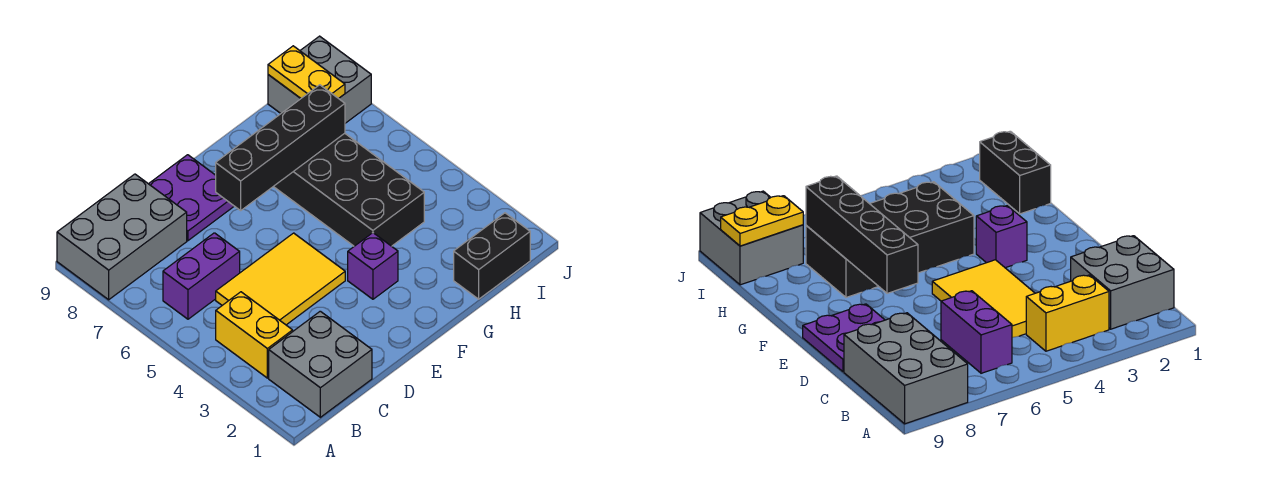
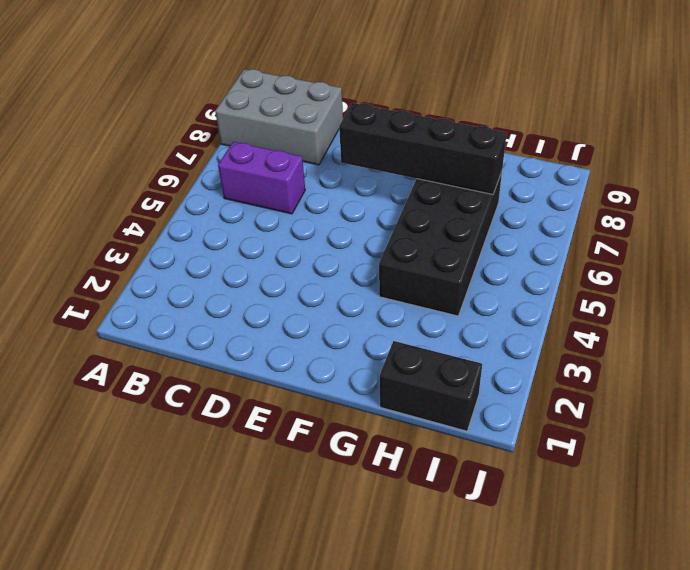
none -> grey 2x2 brick [269,311,372,417]
none -> yellow 1x2 brick [216,292,293,378]
none -> yellow 2x3 tile [216,233,345,325]

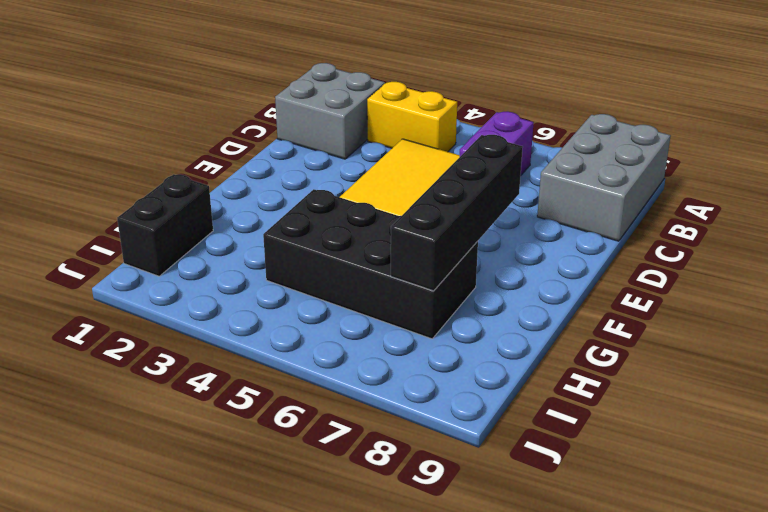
none -> purple 2x2 plate [149,155,234,241]
none -> purple 1x1 brick [348,233,398,299]
none -> grey 2x2 brick [268,36,371,123]

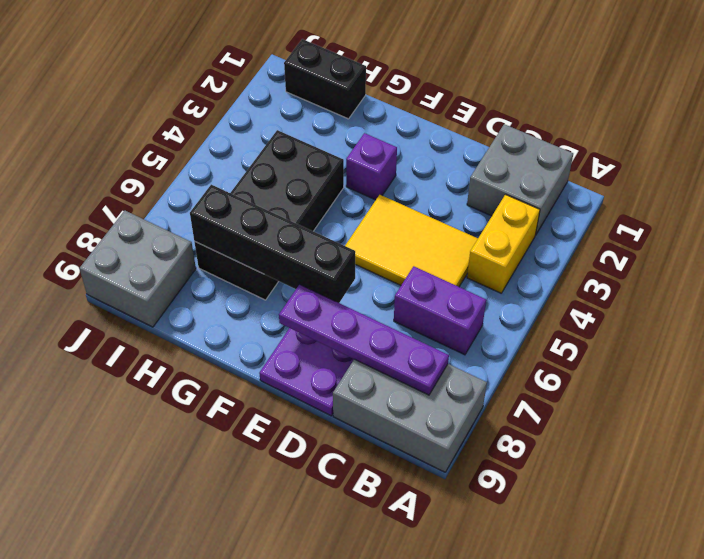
purple 1x4 plate [279,285,449,395] -> none
none -> yellow 1x2 plate [268,46,345,99]

